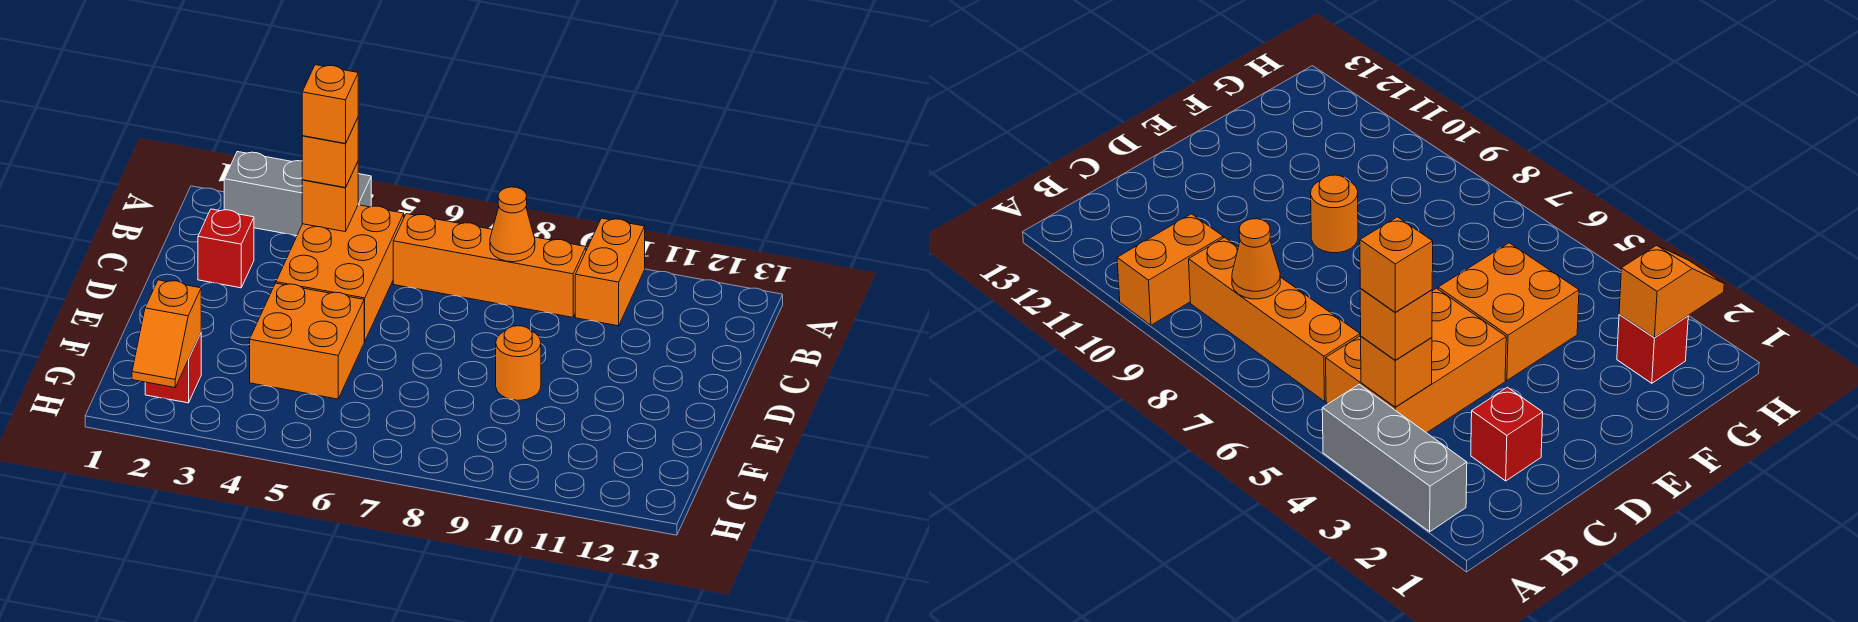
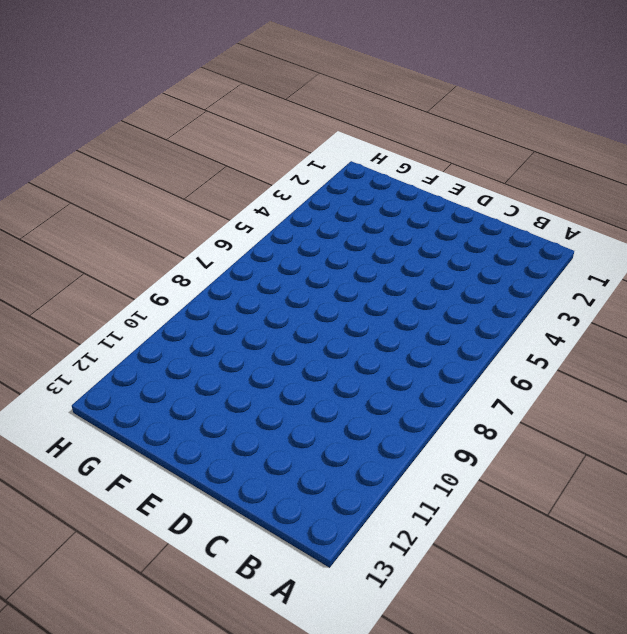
none -> grey 1x3 brick [224,152,371,236]
none -> orange 1x2 brick [575,218,645,326]
none -> orange 2x3 brick [276,205,404,341]

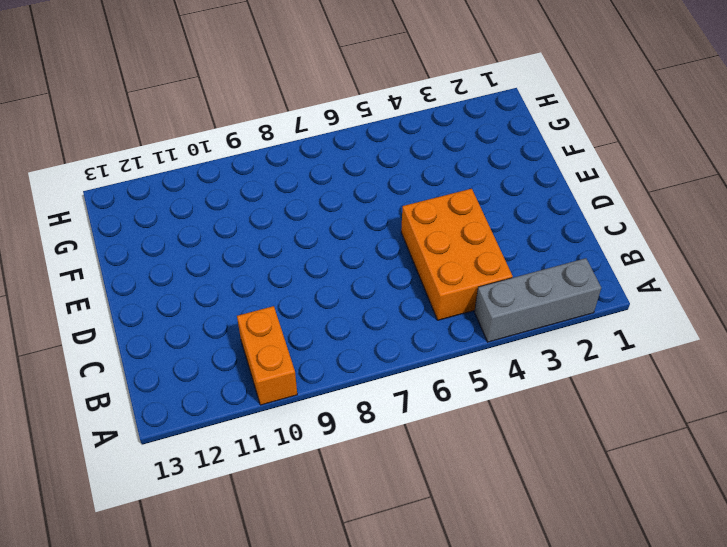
none -> orange 1x4 brick [393,214,586,317]
none -> red 1x1 brick [198,209,254,288]
none -> orange 2x2 brick [250,283,365,399]

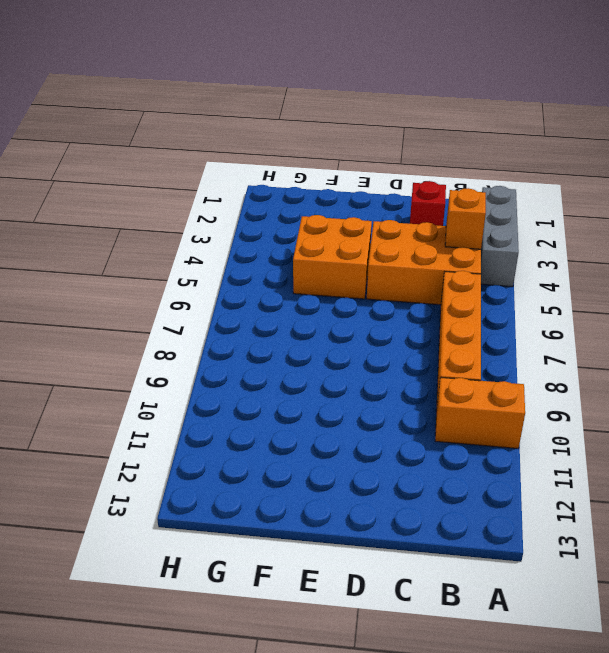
none -> orange 1x1 round brick [496,326,541,400]
none -> red 1x1 brick [145,333,201,403]
none -> orange 1x1 cone [490,187,535,262]

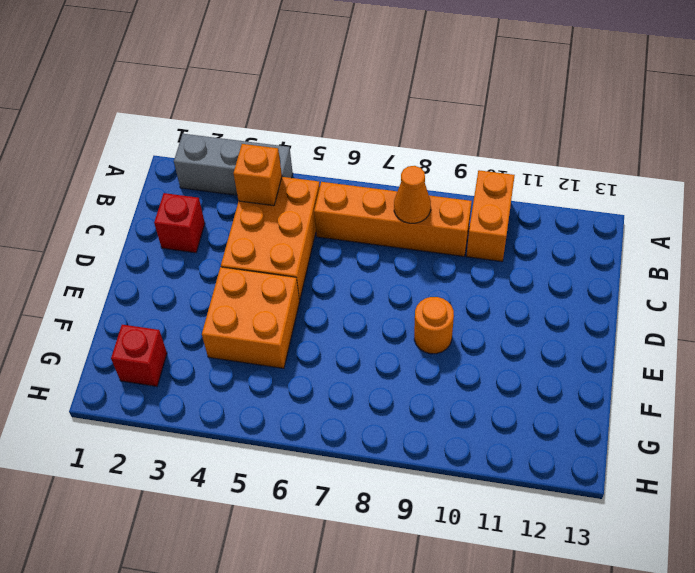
none -> orange 1x2 slope [132,280,201,387]
none -> orange 1x1 brick [302,118,358,188]
none -> orange 1x1 brick [302,65,358,143]

